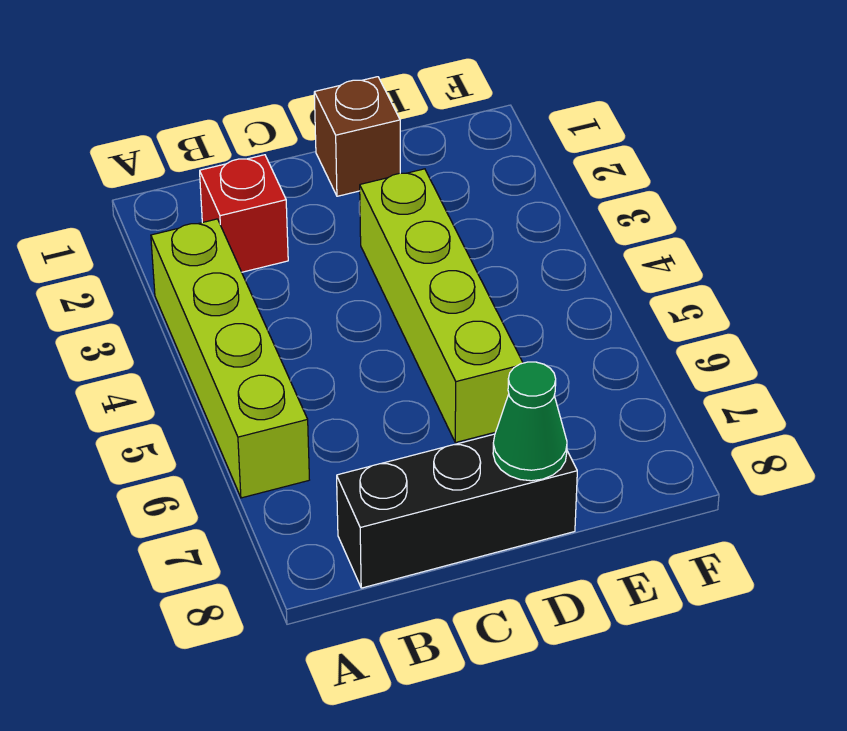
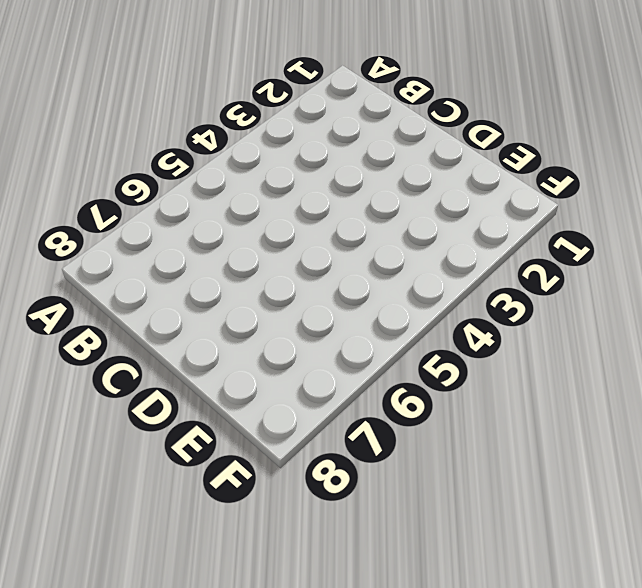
none -> lime 1x4 brick [151,219,309,498]
none -> red 1x1 brick [200,155,288,272]

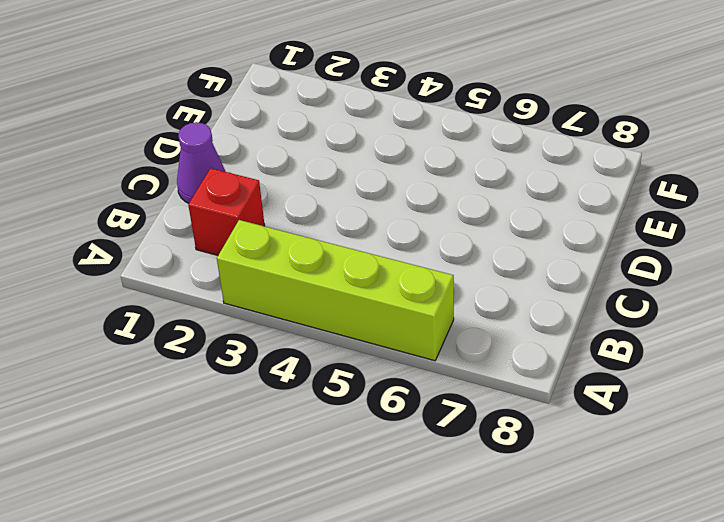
purple 1x1 cone [177,122,226,203] -> none
none -> black 1x3 brick [337,434,577,588]
none -> brown 1x1 brick [314,77,400,196]

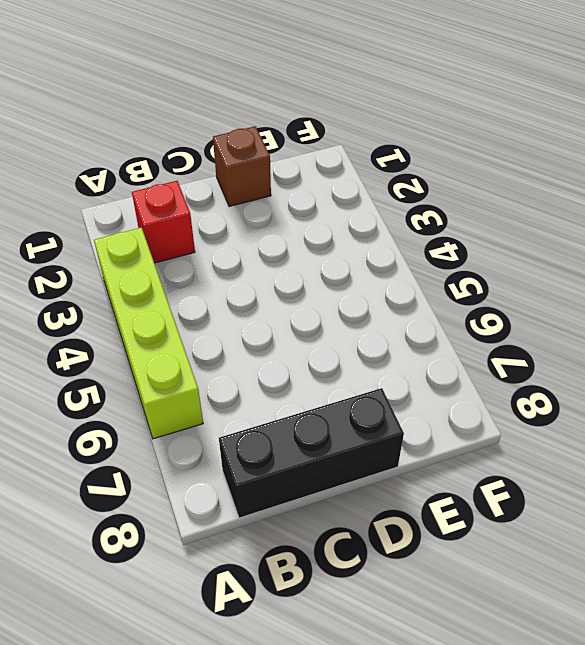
none -> lime 1x4 brick [360,169,523,443]
none -> green 1x1 cone [493,362,567,481]

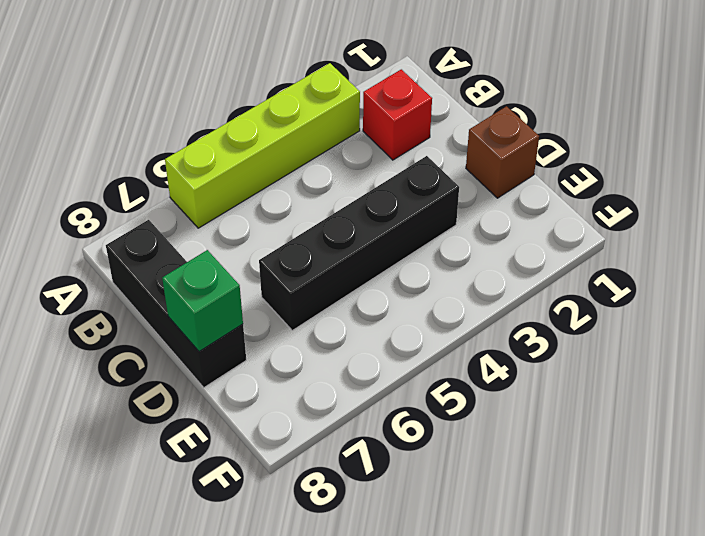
black 1x4 brick [259,156,459,330] -> lime 1x4 brick [360,169,523,443]
green 1x1 brick [162,250,243,351] -> green 1x1 cone [493,362,567,481]

